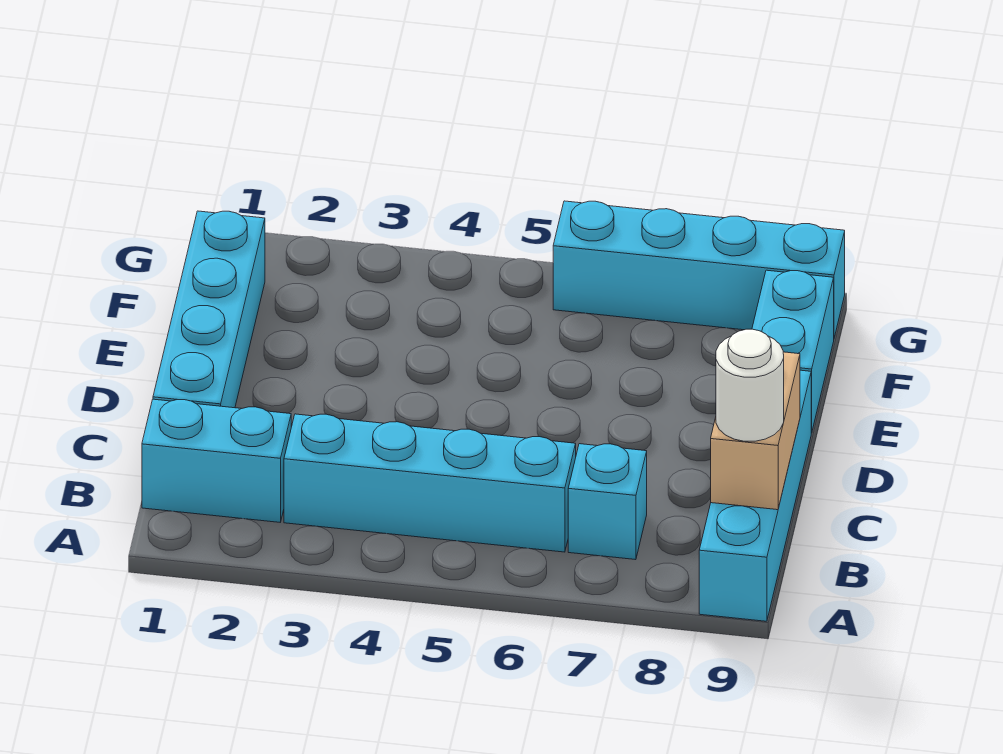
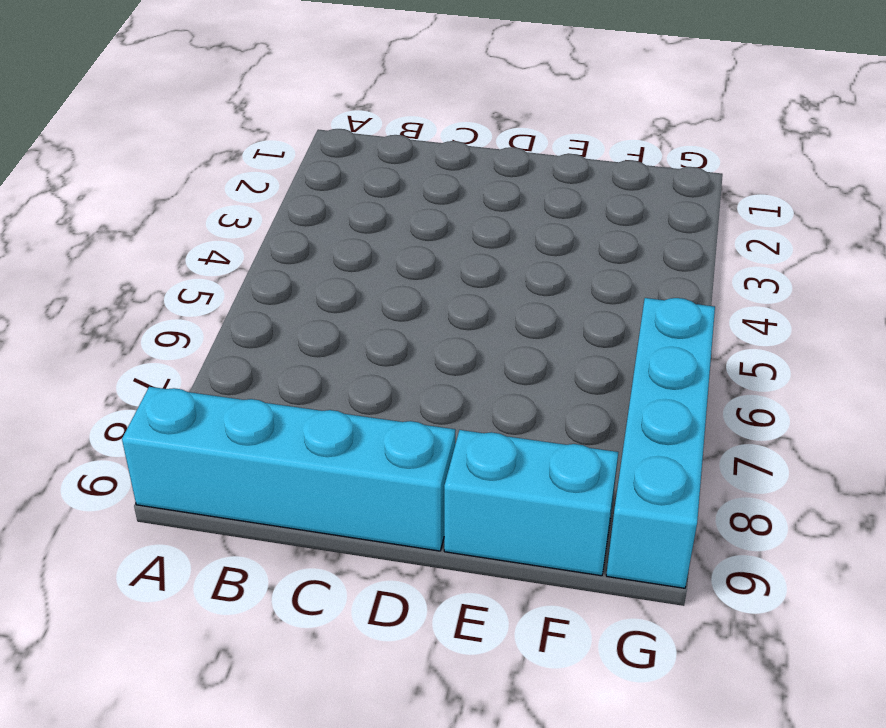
none -> cyan 1x2 brick [142,399,291,522]
none -> cyan 1x4 brick [284,414,576,552]

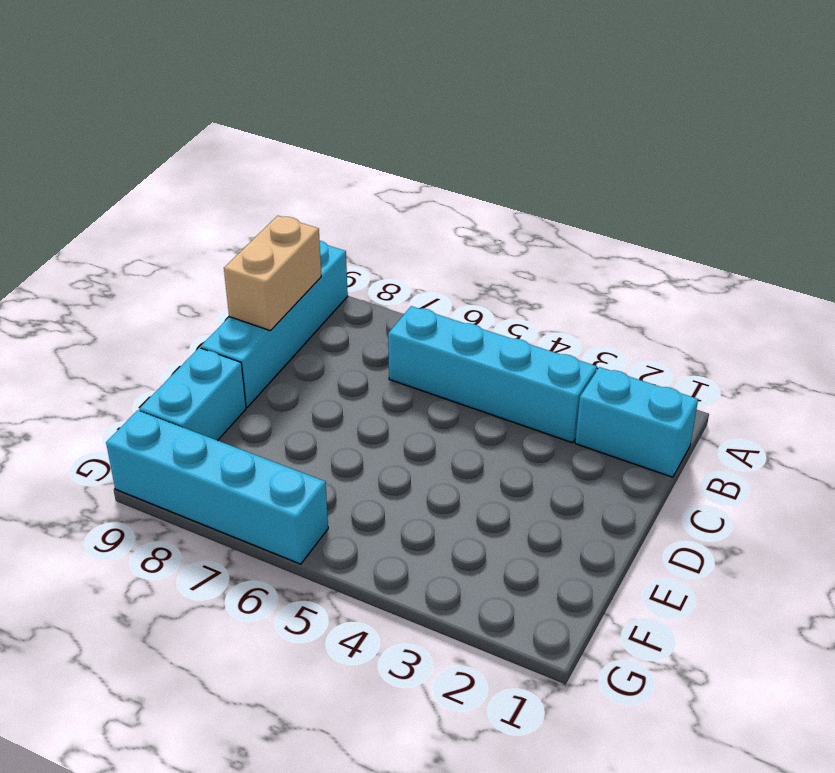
none -> cyan 1x1 brick [568,444,647,560]
none -> cyan 1x4 brick [153,211,265,408]

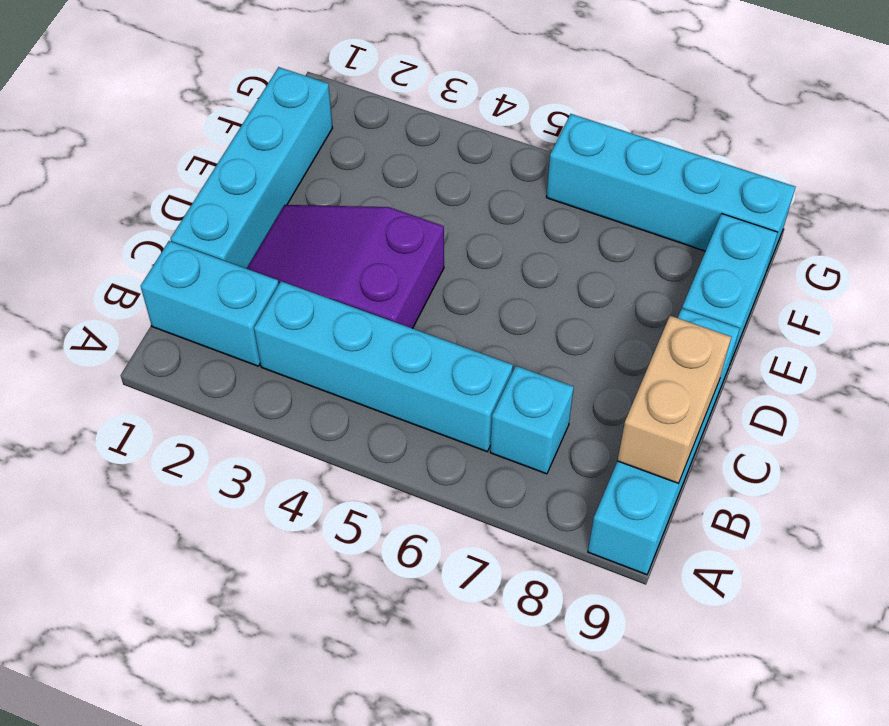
purple 2x3 slope [247,205,444,328] -> none
none -> white 1x1 round brick [716,329,784,441]

